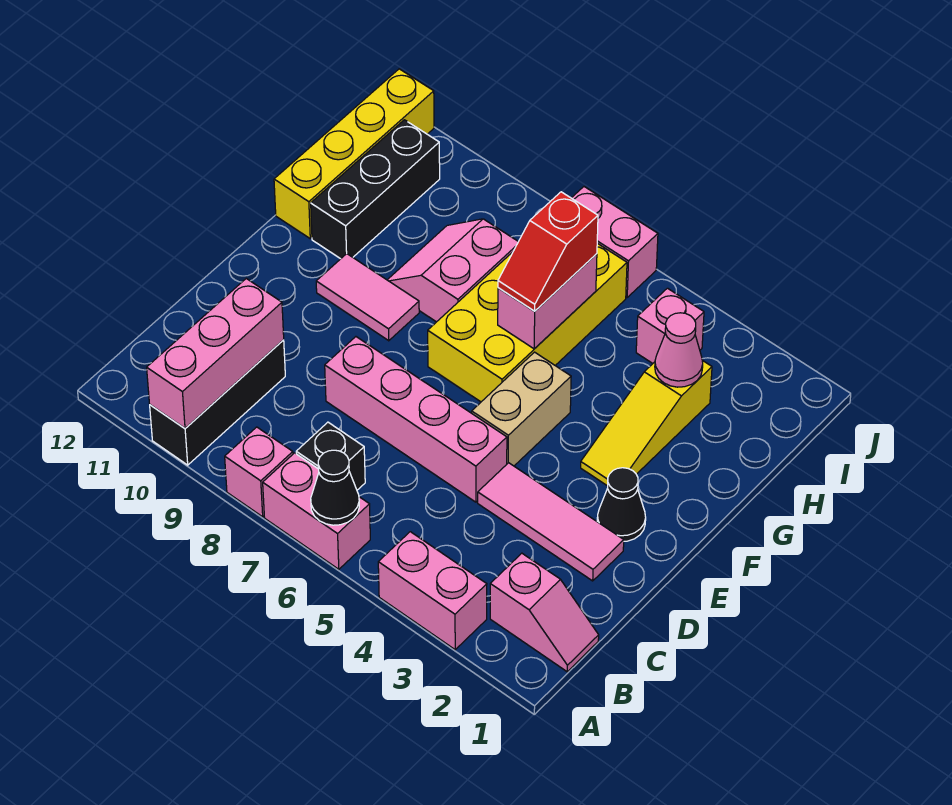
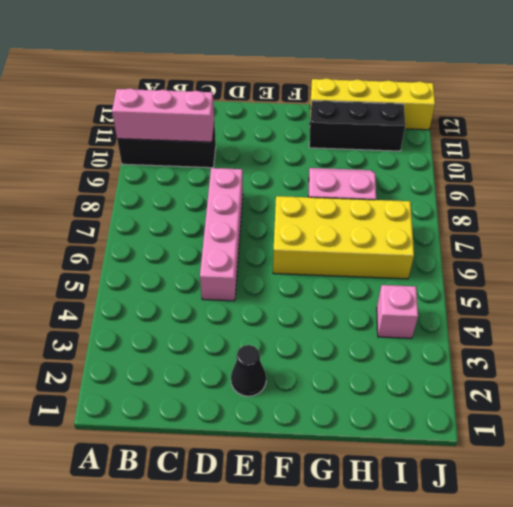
none -> pink 1x2 brick [378,532,487,650]
none -> pink 1x2 brick [263,453,370,569]
none -> pink 1x1 brick [225,427,293,517]

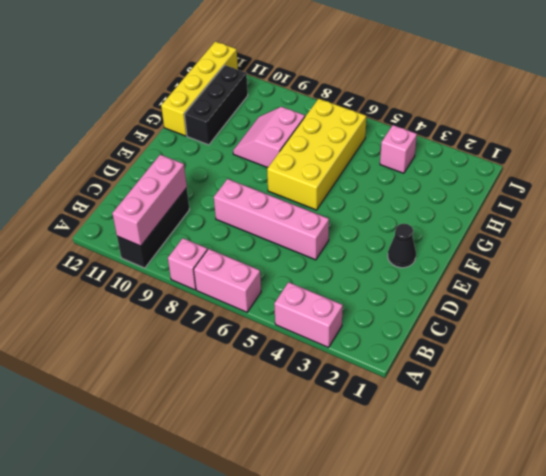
none -> pink 1x2 slope [490,553,599,672]
none -> black 1x1 brick [296,422,365,490]
none -> pink 1x3 tile [478,463,624,581]

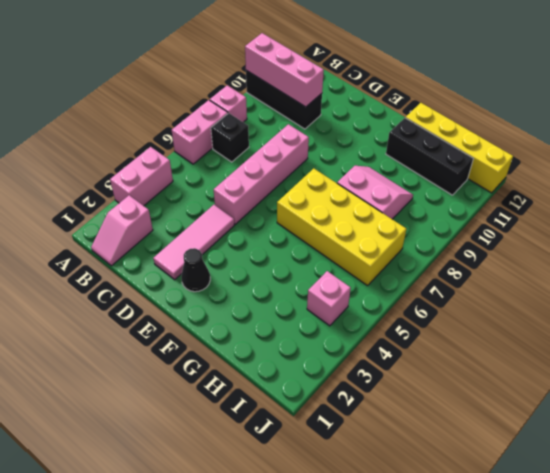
none -> tan 1x2 brick [472,352,571,466]
none -> yellow 1x3 slope [581,360,712,486]
none -> pink 1x2 tile [316,254,419,341]

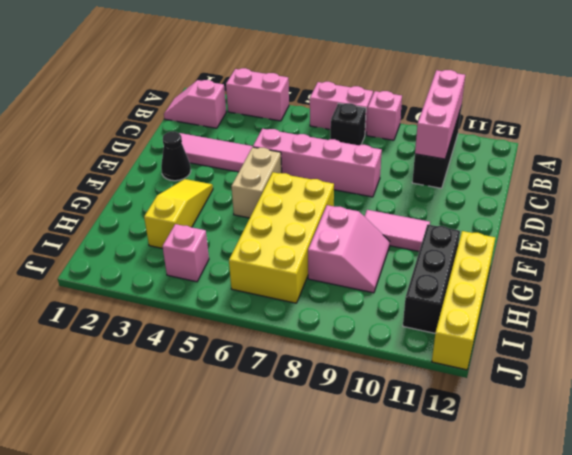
none -> pink 1x2 brick [572,187,658,297]
none -> black 1x1 cone [311,450,359,525]
none -> pink 1x2 brick [498,254,597,349]

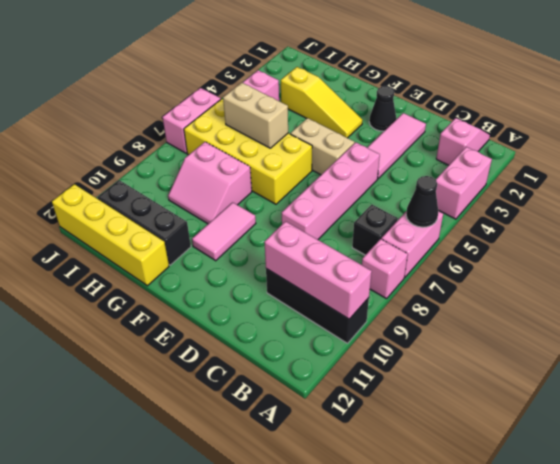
tan 1x2 brick [223,83,288,148] -> pink 1x2 brick [498,254,597,349]
none -> pink 1x1 cone [655,313,703,387]
none -> red 1x2 slope [498,192,598,311]

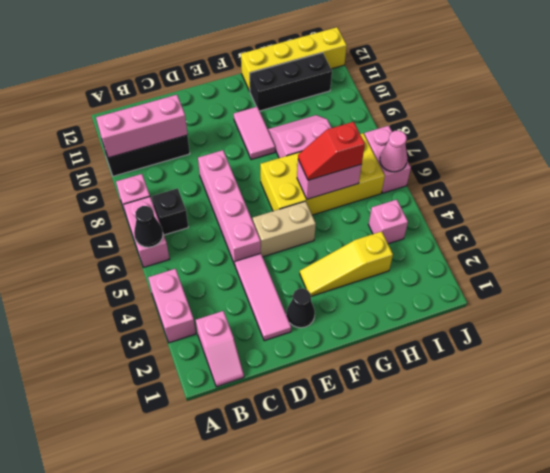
pink 1x1 cone [380,131,407,172] -> pink 1x1 cone moved to [655,313,703,387]

